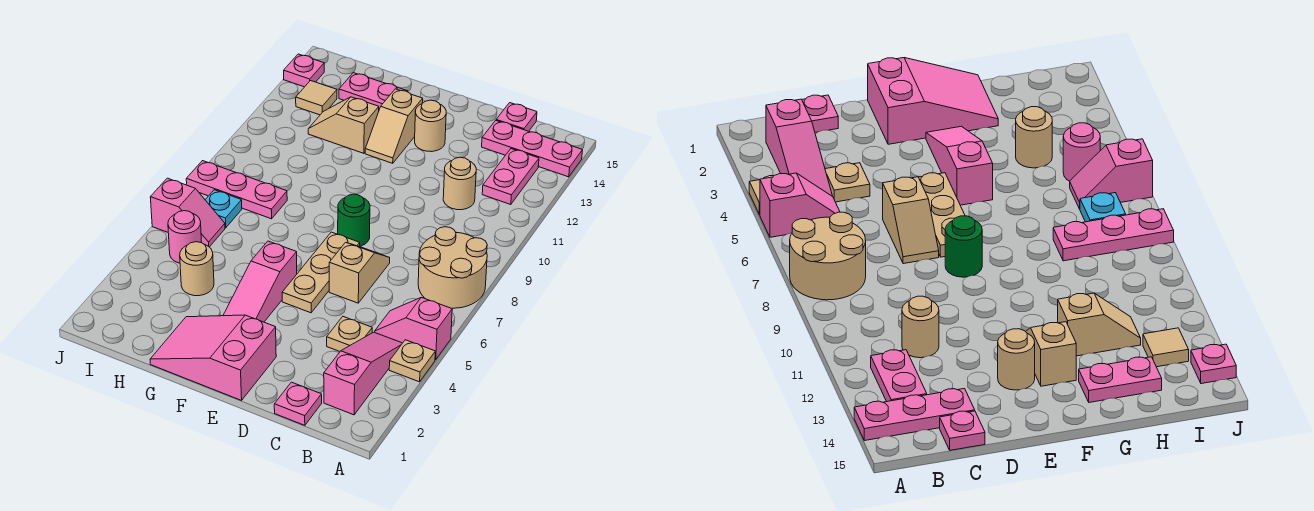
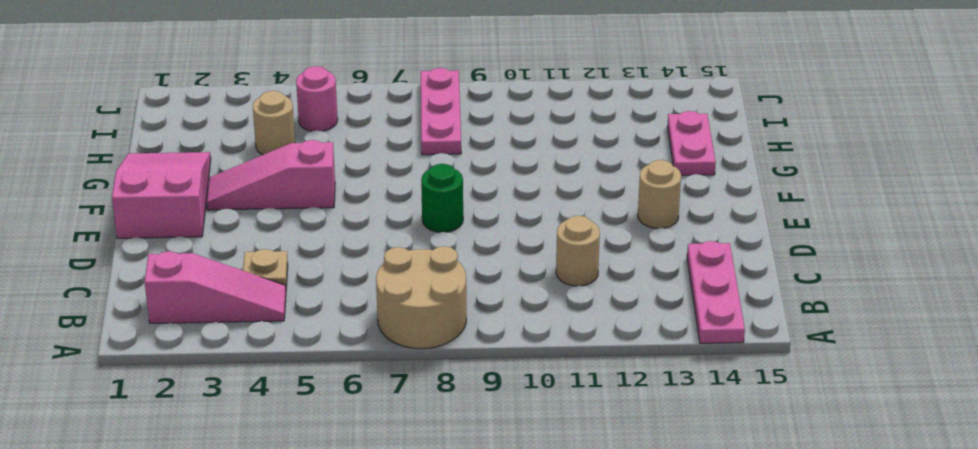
none -> tan 1x1 plate [389,340,435,382]
none -> pink 1x2 slope [375,297,452,360]
none -> pink 1x2 plate [482,149,539,205]

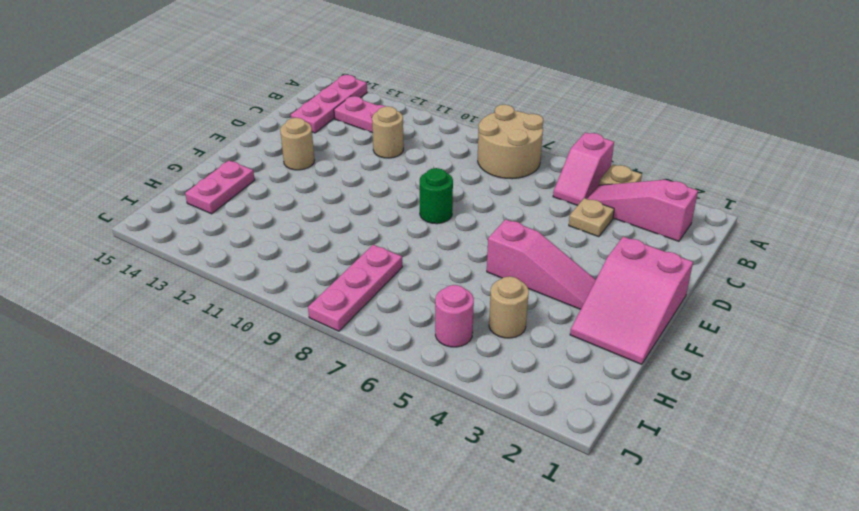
none -> pink 1x1 plate [274,382,322,425]
none -> pink 1x1 plate [496,103,537,131]
none -> tan 1x2 slope [329,242,390,303]

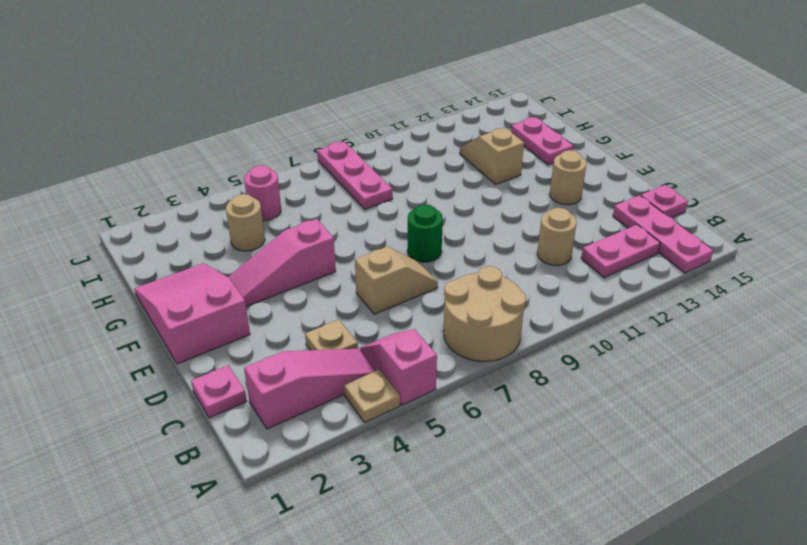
none -> tan 1x3 plate [282,232,360,313]
none -> tan 1x2 slope [365,89,423,163]
none -> pink 1x2 slope [150,178,225,247]

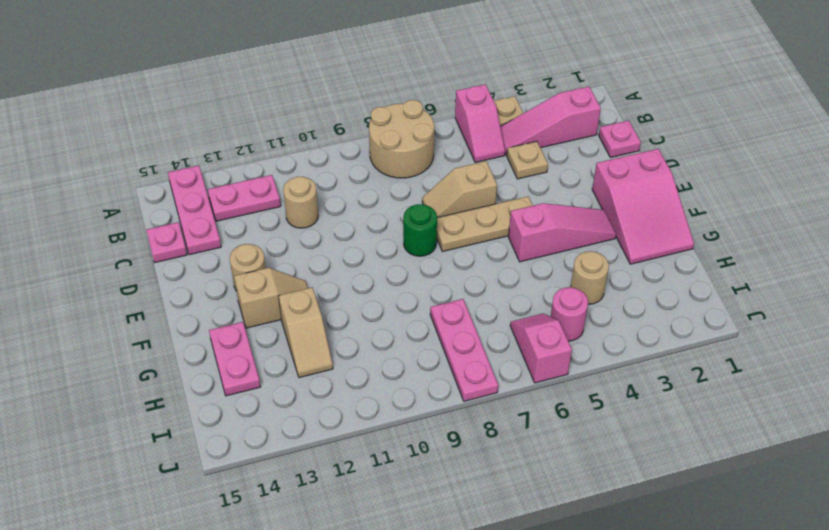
none -> cyan 1x1 plate [205,190,242,228]
none -> tan 1x1 tile [296,81,337,115]
none -> pink 1x1 plate [284,54,324,87]

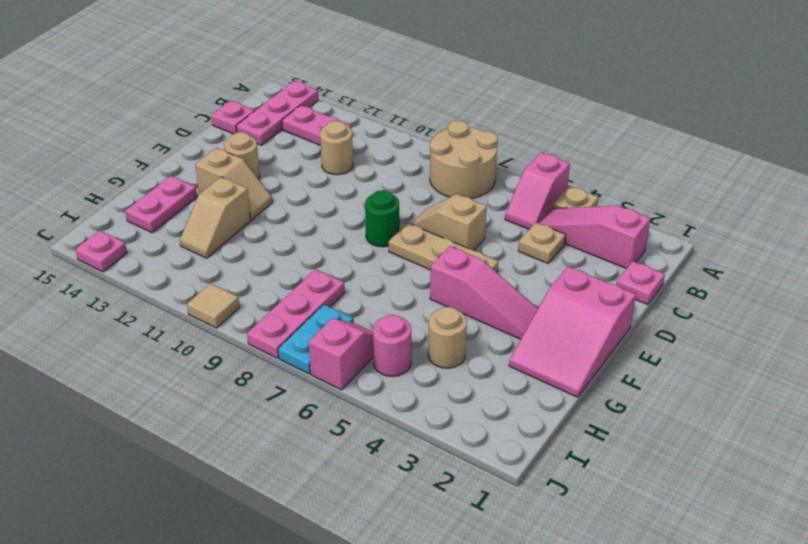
cyan 1x2 plate [278,304,354,374] -> cyan 1x1 plate [205,190,242,228]
tan 1x1 tile [187,283,240,328] -> tan 1x1 tile moved to [296,81,337,115]

